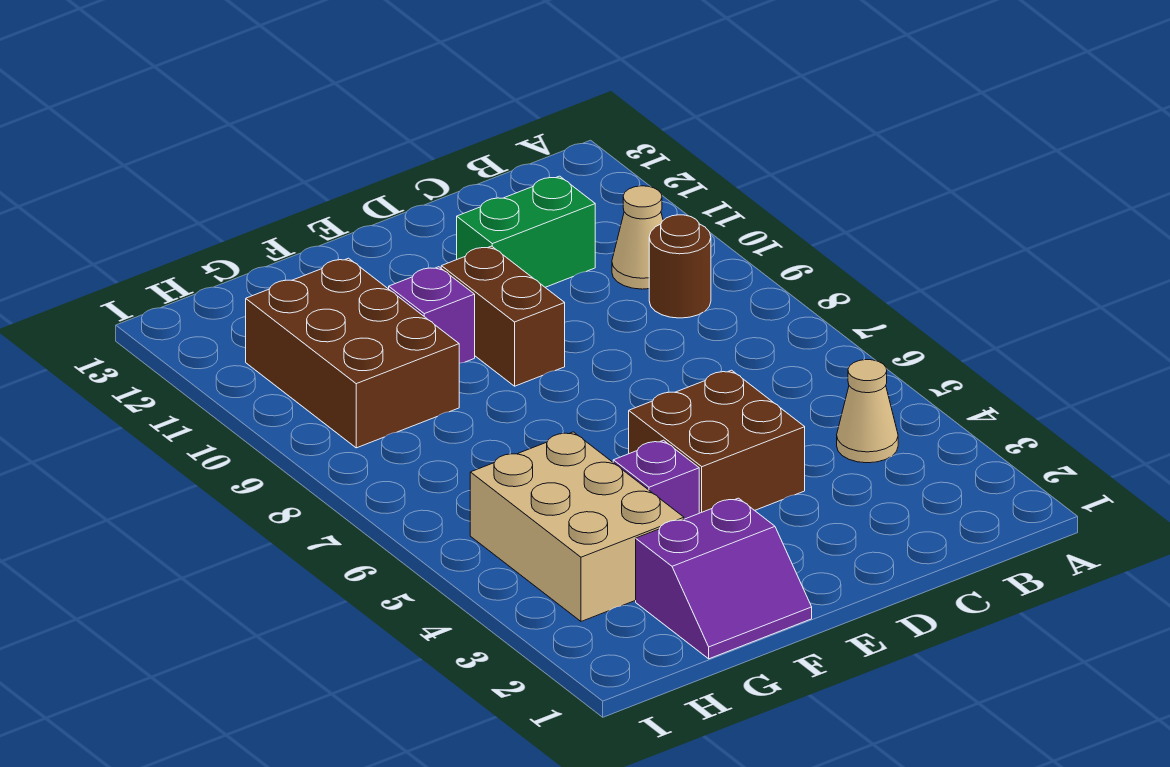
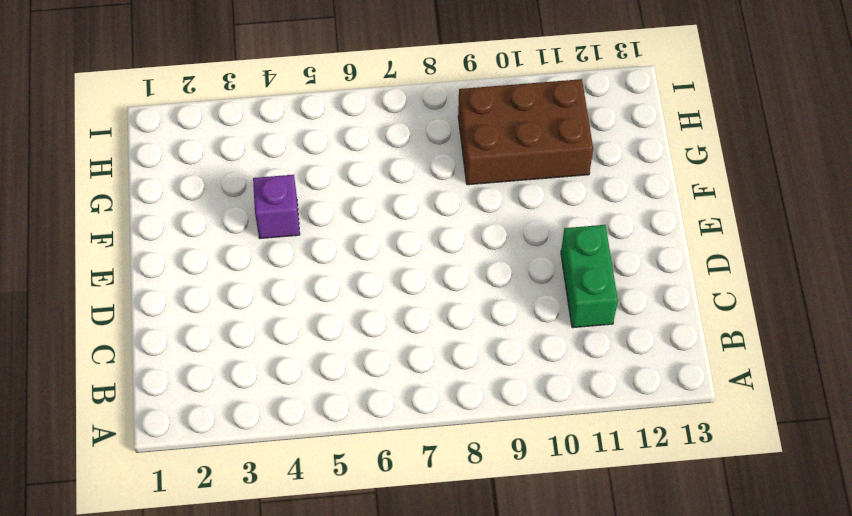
none -> tan 1x1 cone [837,360,898,463]
none -> brown 1x1 round brick [649,215,711,318]

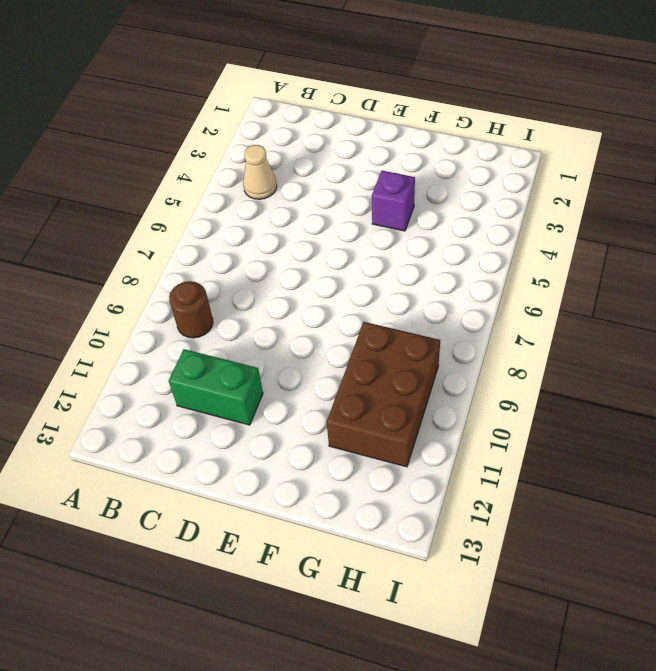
none -> tan 1x1 cone [612,186,663,289]
none -> brown 2x2 brick [629,370,805,513]

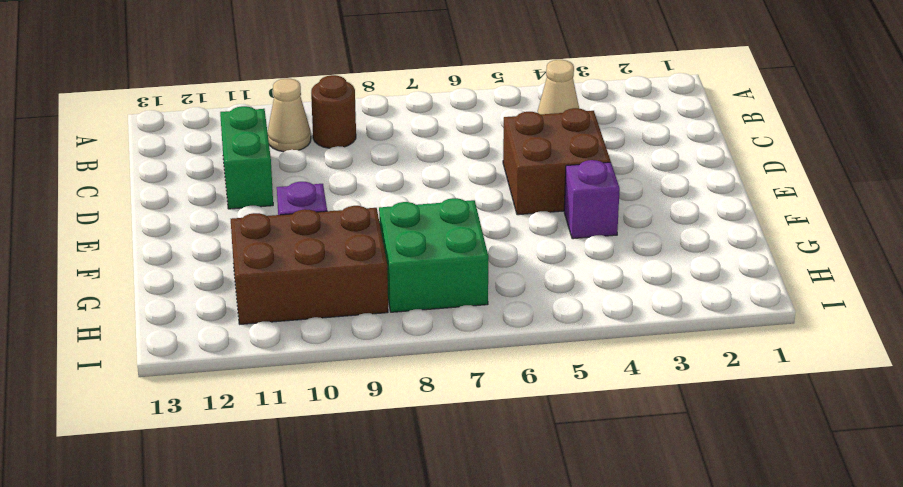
green 2x2 brick [379,198,488,312] -> none
none -> brown 1x2 brick [441,246,565,386]
none -> purple 2x2 slope [636,498,812,659]

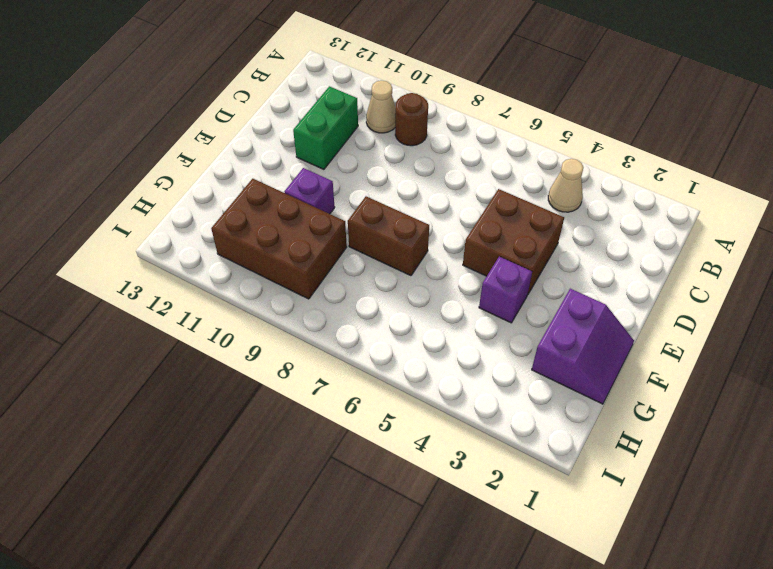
brown 1x2 brick [348,196,429,276] -> brown 1x2 brick moved to [441,246,565,386]
none -> tan 2x3 brick [470,432,684,621]

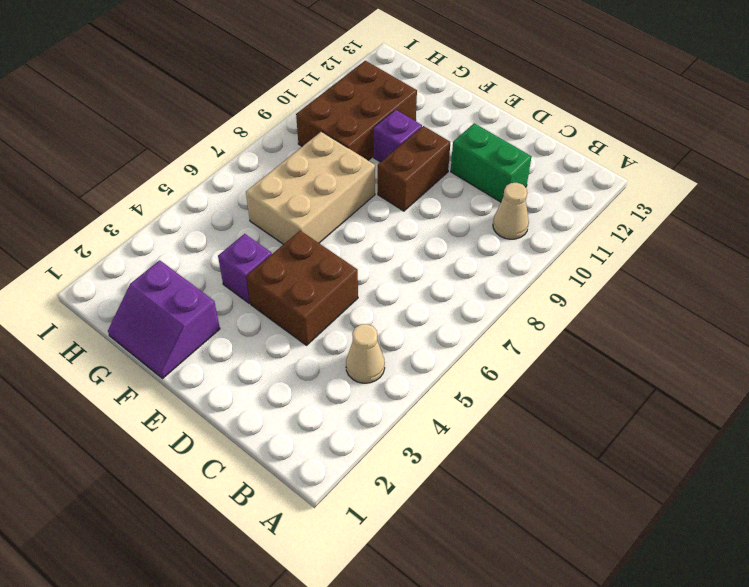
tan 2x3 brick [246,132,375,244] -> tan 2x3 brick moved to [470,432,684,621]
none -> brown 1x1 round brick [649,215,711,318]

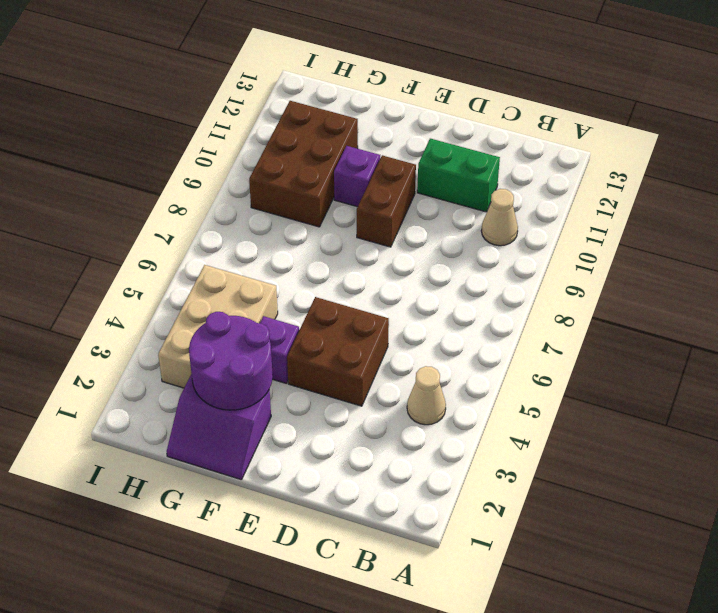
purple 2x2 round brick [189,312,273,410] -> none
none -> brown 1x1 round brick [649,215,711,318]

